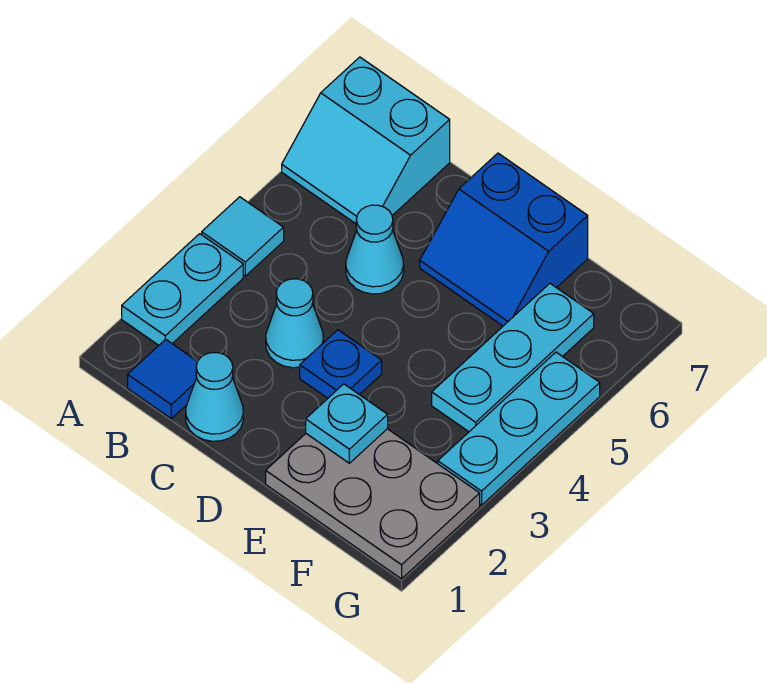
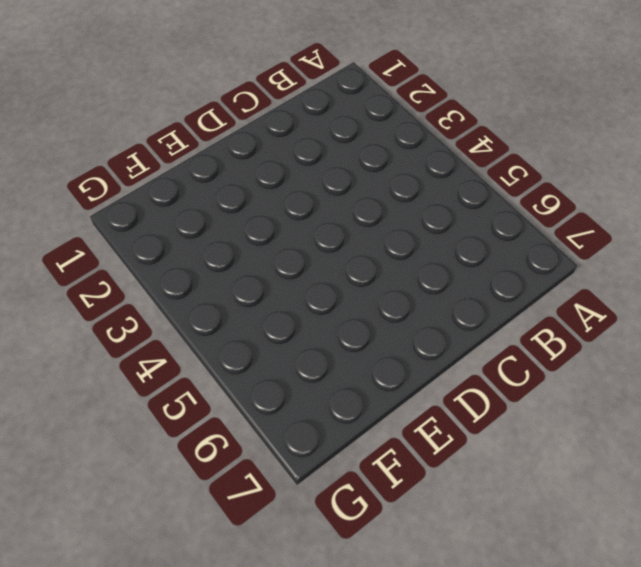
none -> cyan 1x2 plate [122,234,243,345]
none -> cyan 1x1 tile [202,197,284,276]
none -> cyan 2x2 slope [282,57,450,224]

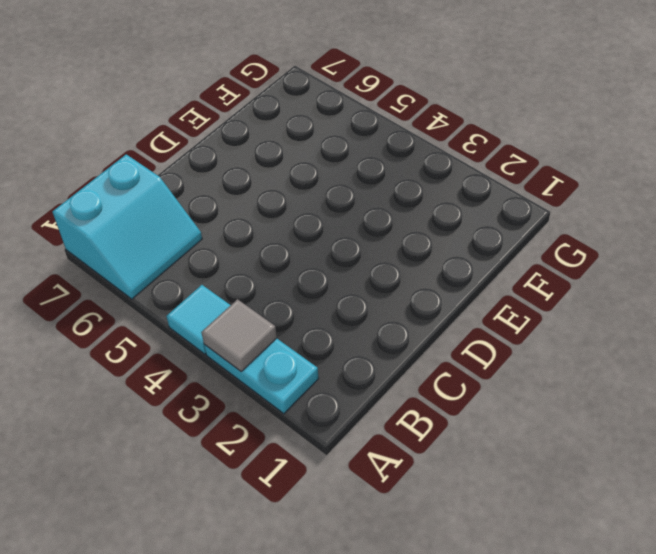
grey 1x1 tile [201,299,277,371] -> none
none -> blue 1x1 tile [128,339,198,419]
none -> cyan 1x1 cone [186,353,243,441]
none -> cyan 1x1 cone [266,279,324,368]

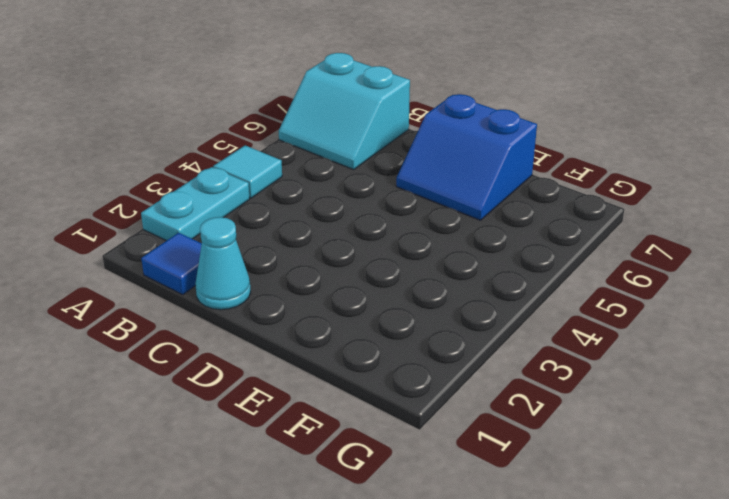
none -> cyan 1x1 cone [266,279,324,368]
none -> cyan 1x1 cone [346,205,404,294]
none -> blue 1x1 plate [300,330,382,398]

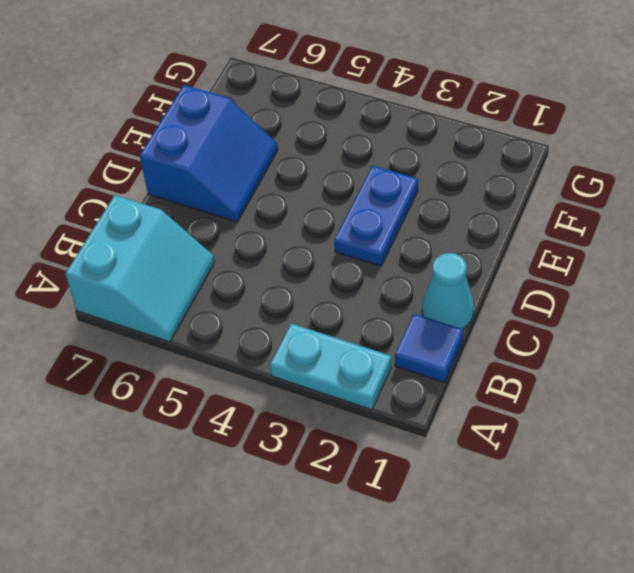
blue 1x2 plate [334,166,418,266] -> blue 1x1 plate [300,330,382,398]
none -> cyan 1x1 tile [202,197,284,276]
none -> cyan 1x1 cone [266,279,324,368]
none -> cyan 1x1 cone [346,205,404,294]

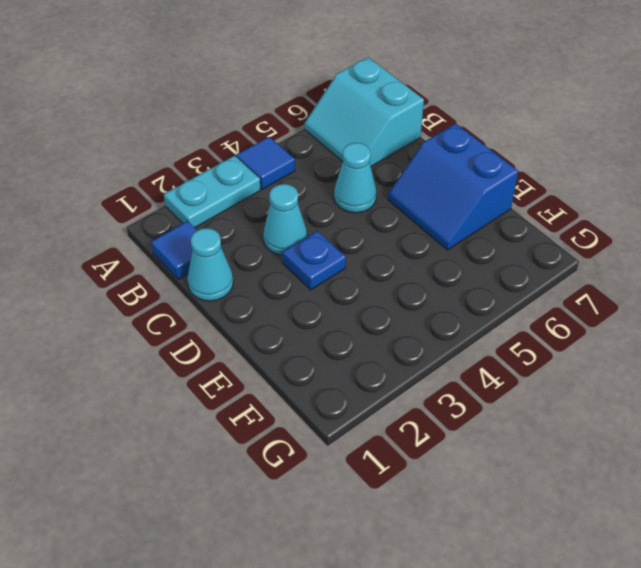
blue 1x1 tile [236,137,295,189] -> cyan 1x1 tile [202,197,284,276]
none -> grey 2x3 plate [266,429,480,579]
none -> cyan 1x3 plate [432,284,594,432]
none -> cyan 1x3 plate [438,352,600,505]

